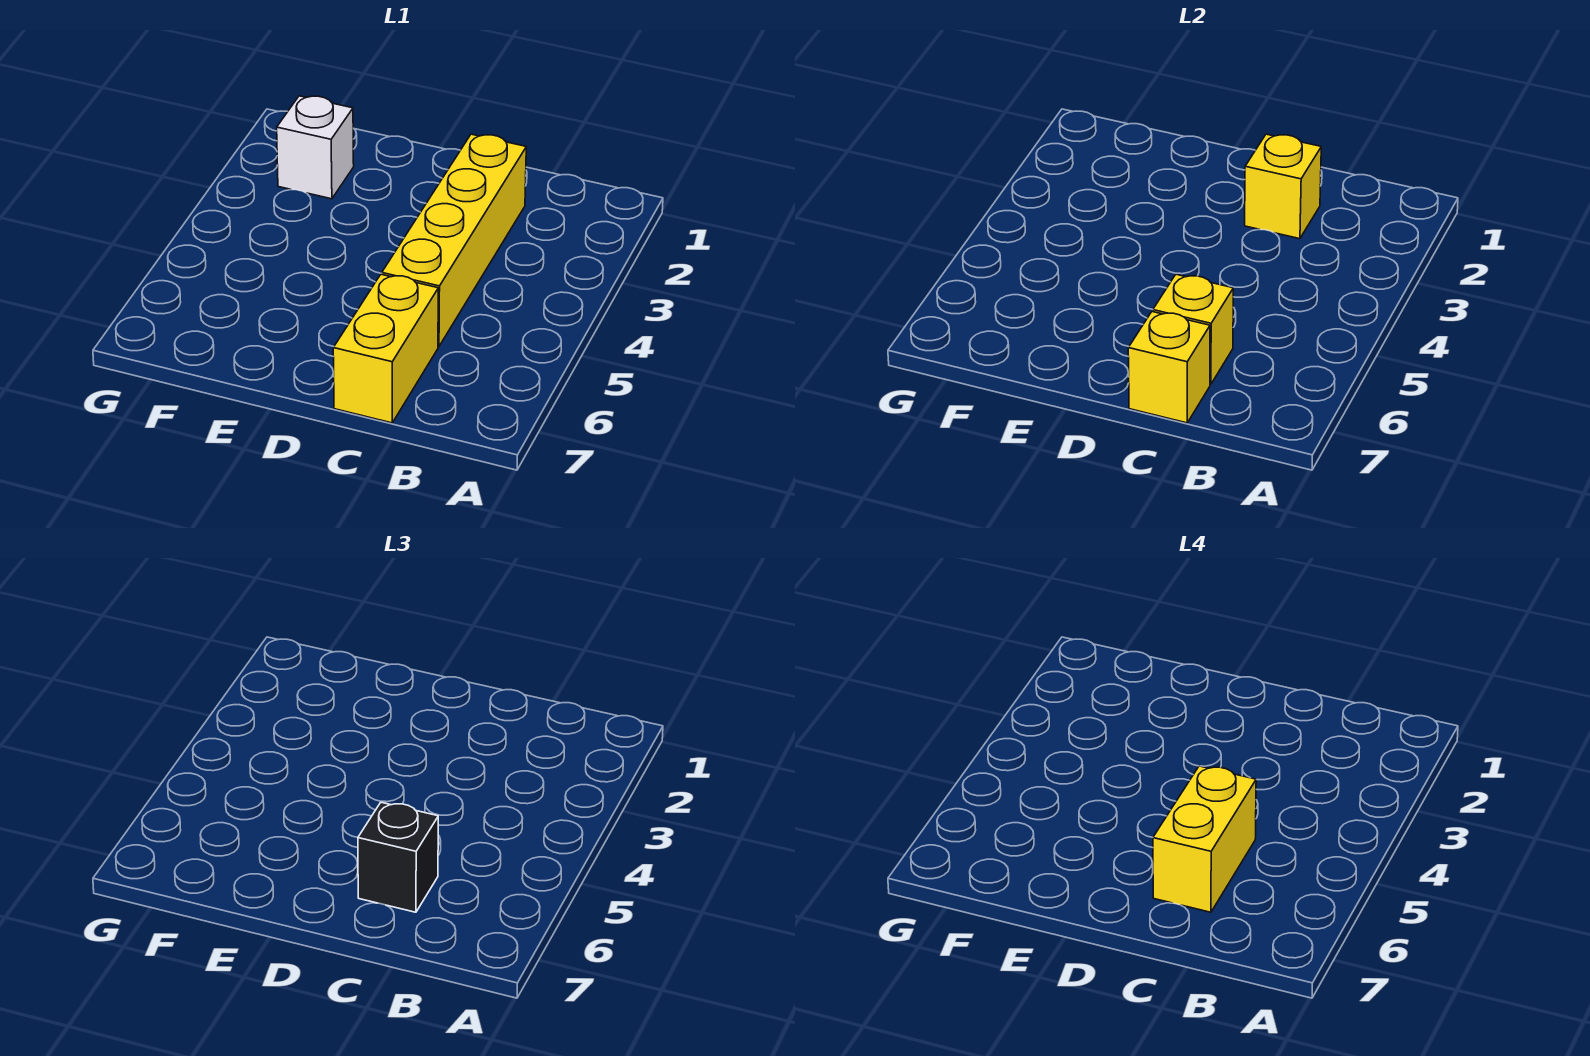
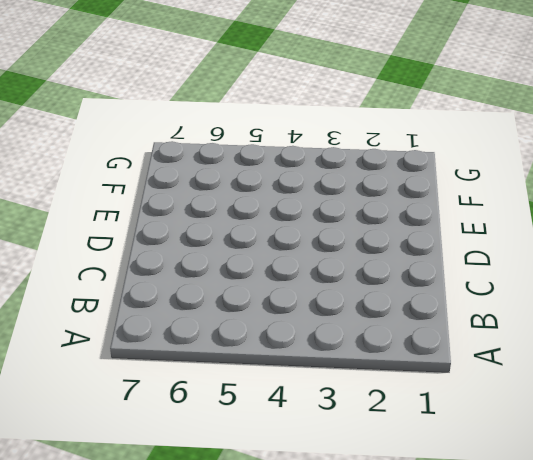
none -> yellow 1x4 brick [382,134,526,347]
none -> yellow 1x2 brick [333,274,438,423]

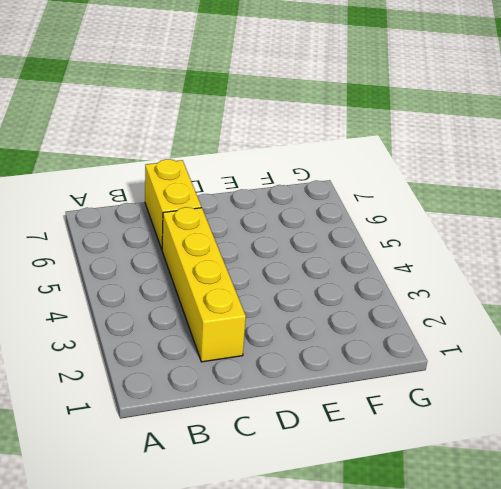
none -> white 1x1 brick [277,96,354,199]
none -> yellow 1x1 brick [1245,134,1321,239]

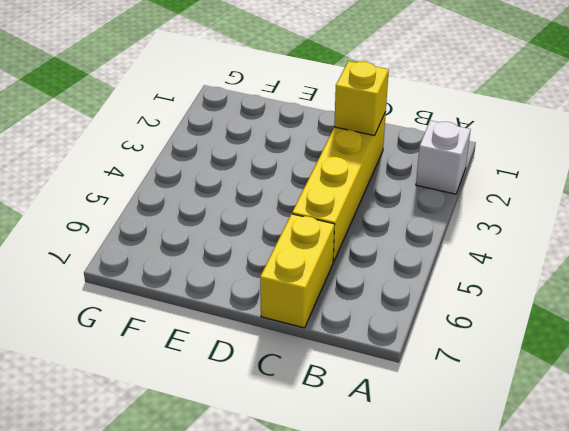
white 1x1 brick [416,121,471,194] -> white 1x1 brick moved to [277,96,354,199]
none -> yellow 1x1 brick [1153,274,1233,384]
none -> yellow 1x1 brick [1128,312,1210,423]

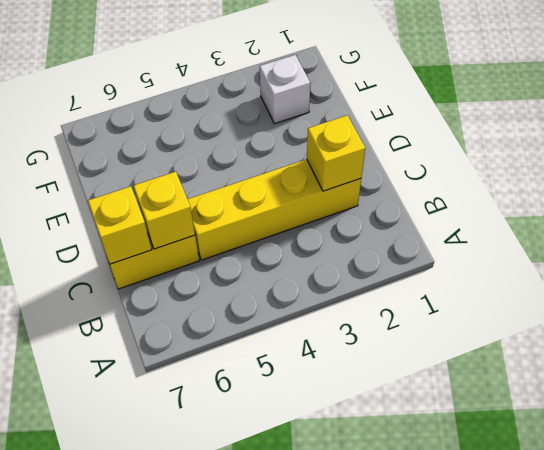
none -> black 1x1 brick [358,802,438,912]
none -> yellow 1x2 brick [1153,766,1256,912]

